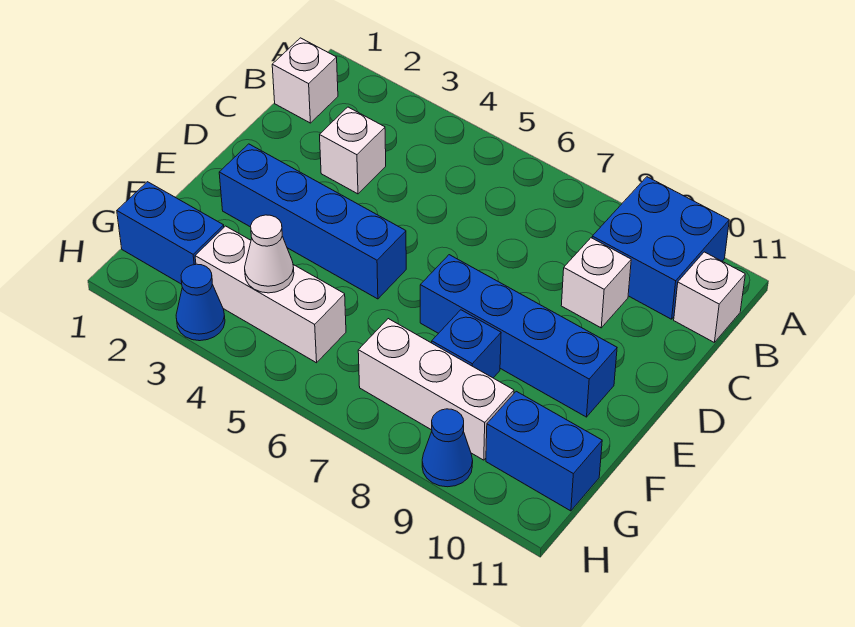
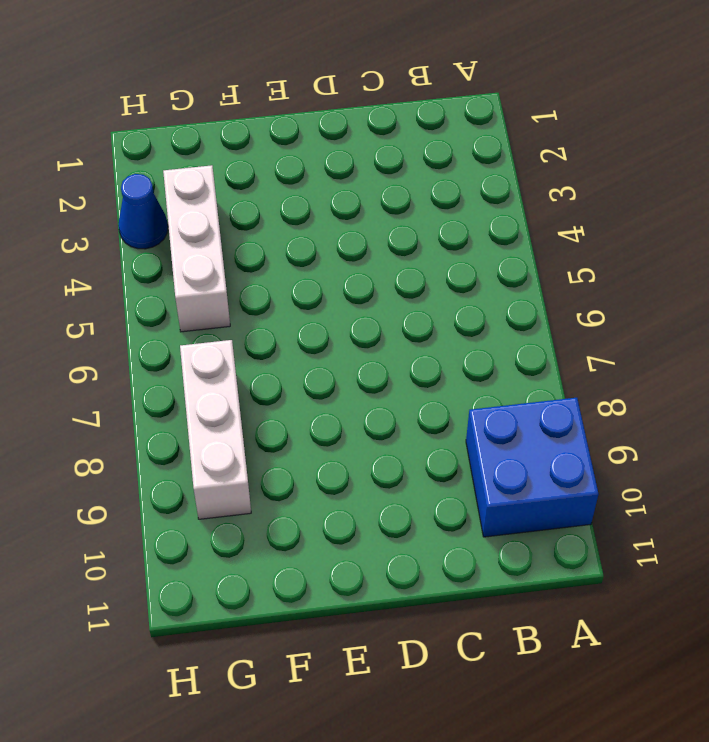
none -> white 1x1 brick [272,38,338,123]
none -> white 1x1 brick [674,252,745,342]
none -> white 1x1 brick [320,107,386,194]

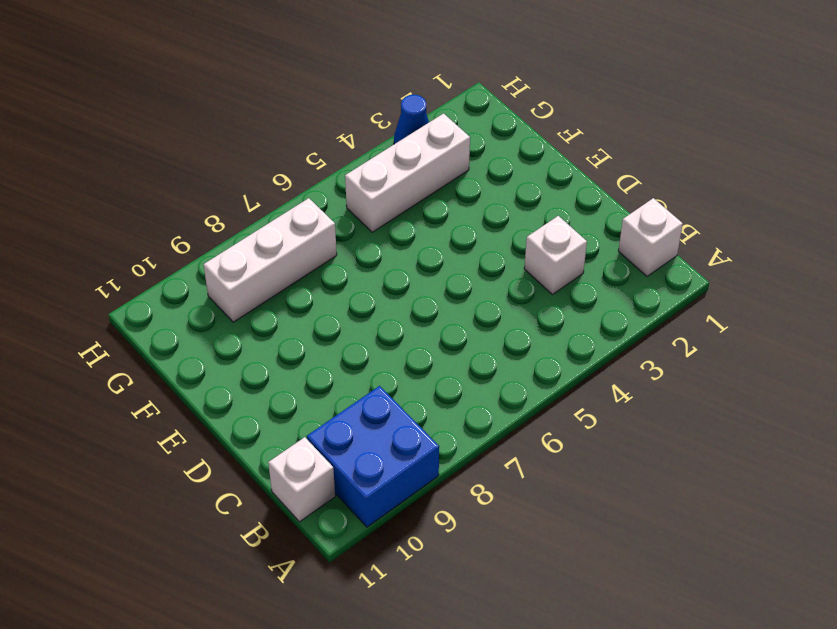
none -> white 1x1 brick [561,238,631,328]
none -> blue 1x4 brick [219,144,406,299]
none -> blue 1x4 brick [420,255,617,417]

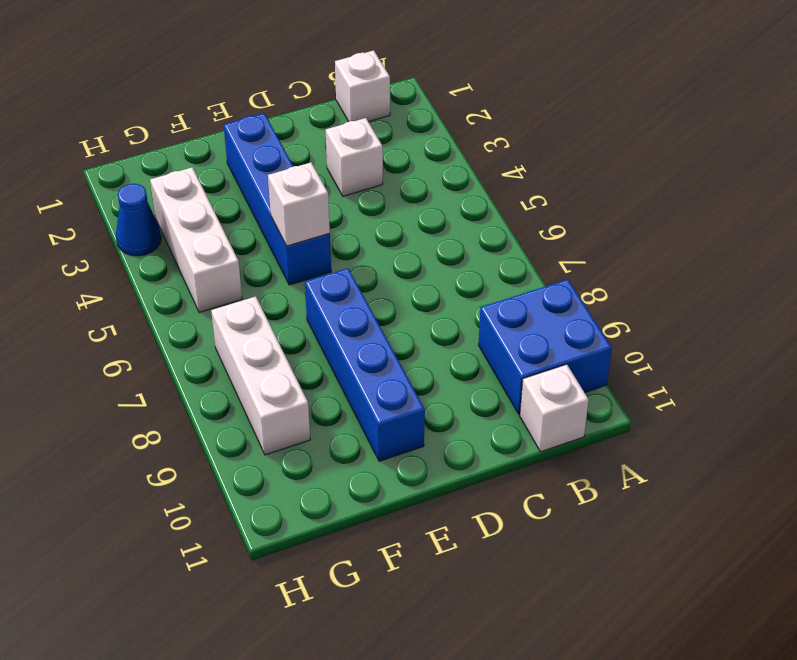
white 1x1 brick [268,163,330,246] -> white 1x1 brick moved to [561,238,631,328]
none -> blue 1x1 brick [432,310,501,378]
none -> blue 1x2 brick [117,182,224,284]
none -> blue 1x2 brick [486,391,602,511]

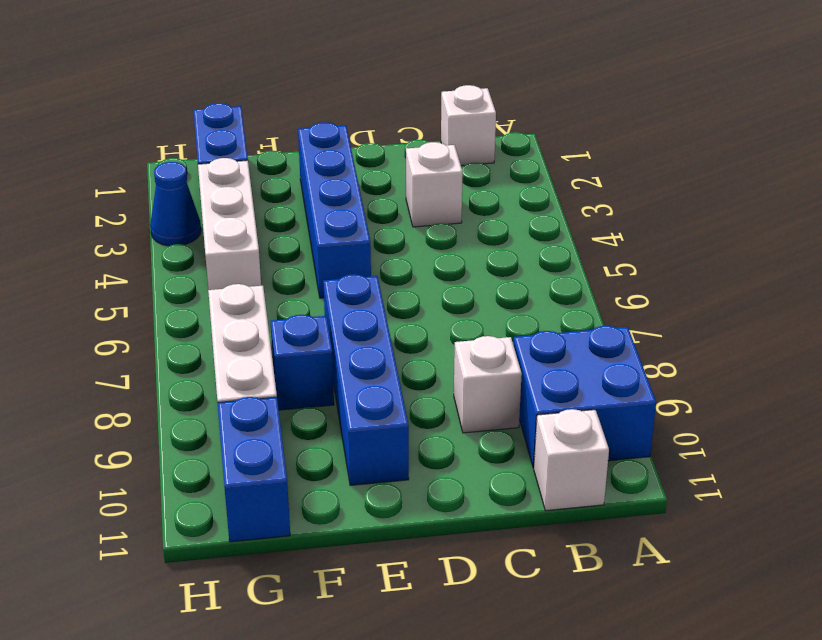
none -> blue 1x1 cone [422,409,473,487]
none -> white 1x1 cone [245,215,294,293]

